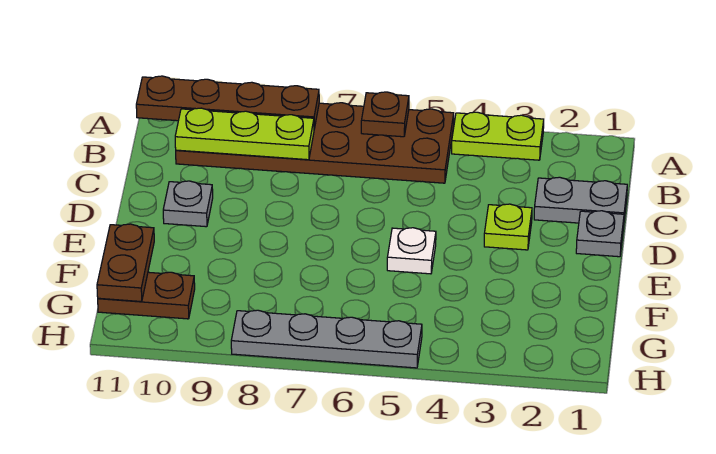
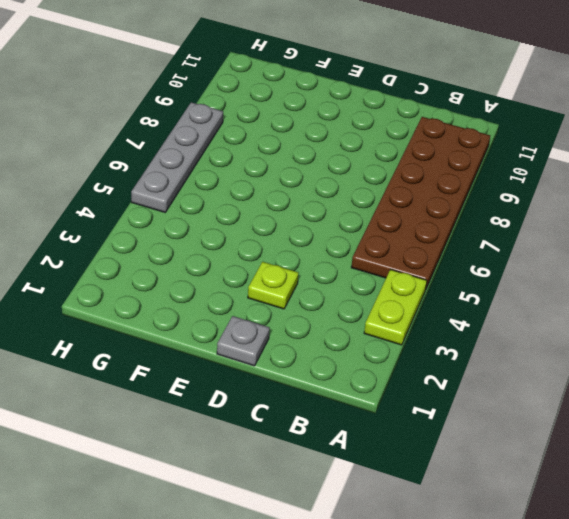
none -> grey 1x2 plate [534,177,627,223]
none -> grey 1x1 plate [163,181,213,227]
none -> white 1x1 plate [387,228,436,274]

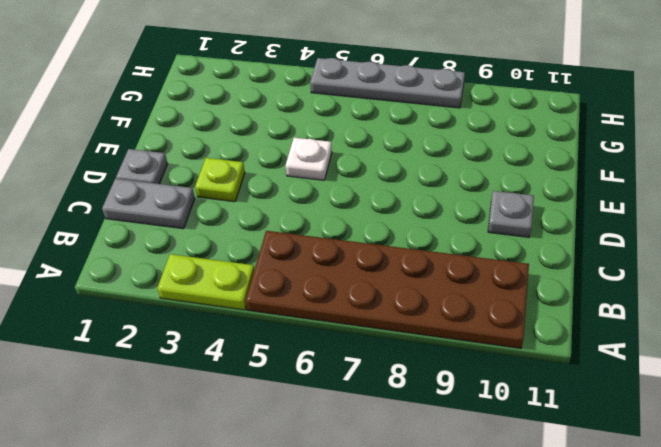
none -> brown 1x2 plate [98,272,195,319]
none -> brown 1x1 plate [361,92,409,137]
none -> brown 1x4 plate [136,76,319,129]

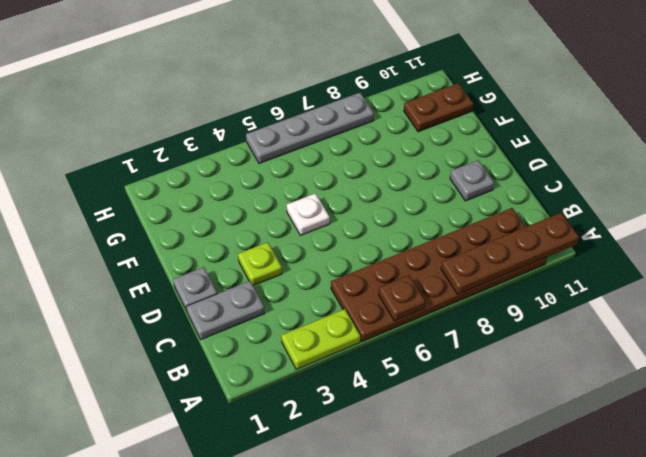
none -> lime 1x3 plate [175,108,314,160]
none -> brown 1x2 plate [97,224,154,302]

